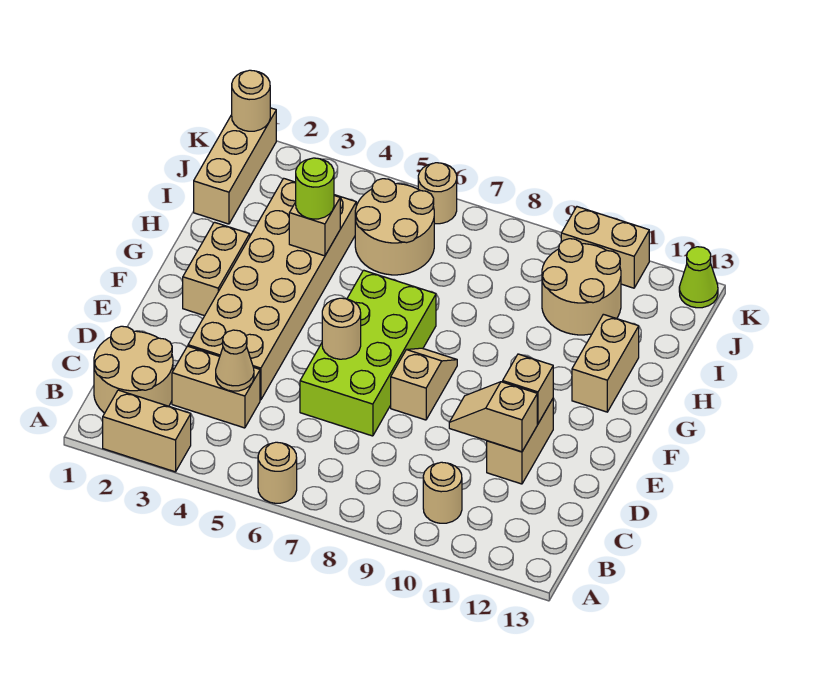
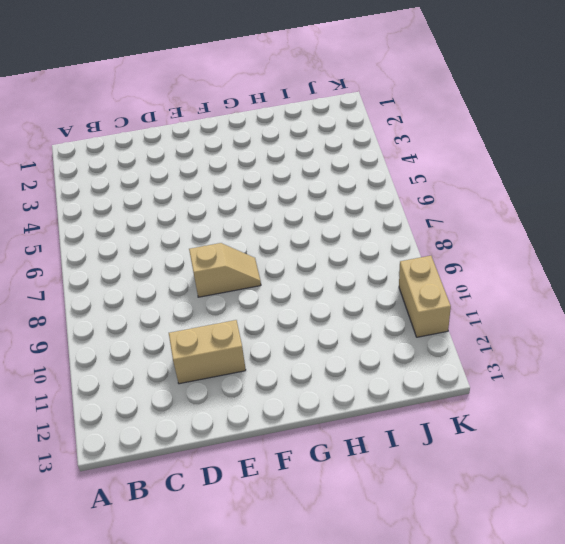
none -> tan 1x2 brick [103,390,191,472]
none -> tan 1x1 round brick [258,442,297,503]
none -> tan 2x2 round brick [94,326,173,413]

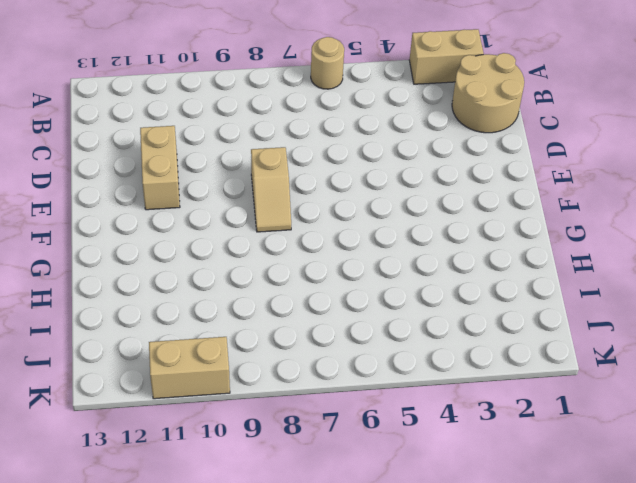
none -> tan 1x1 round brick [423,462,462,523]
none -> tan 1x2 brick [172,346,260,428]
none -> tan 2x6 brick [188,178,356,400]

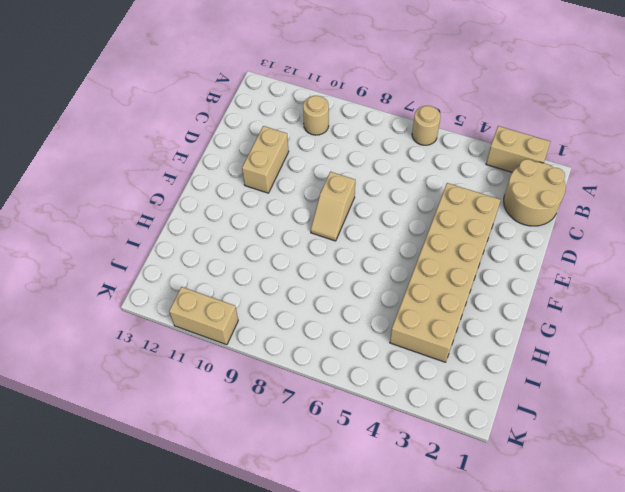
none -> tan 1x2 brick [172,346,260,428]
none -> lime 2x4 brick [300,270,436,436]
none -> tan 1x2 brick [183,222,250,316]

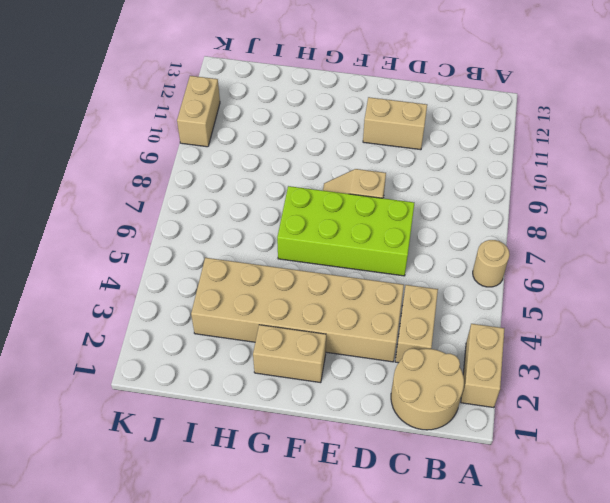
none -> tan 1x1 round brick [423,462,462,523]
none -> tan 1x2 brick [572,314,639,412]
none -> tan 1x3 brick [194,108,276,224]

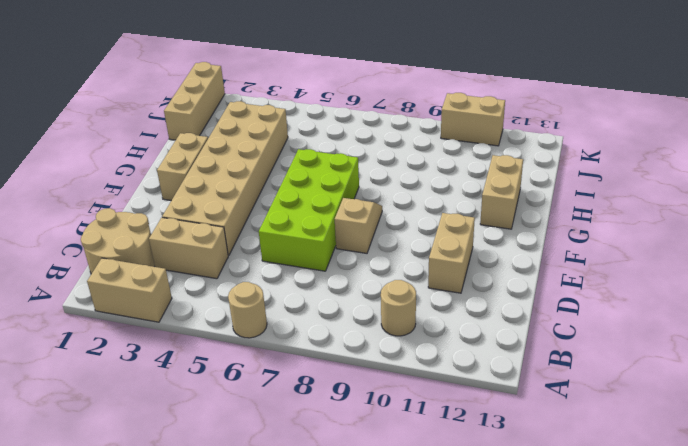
none -> tan 2x2 round brick [355,179,434,275]
none -> tan 2x2 round brick [542,239,621,335]
none -> tan 1x1 round brick [418,163,457,224]

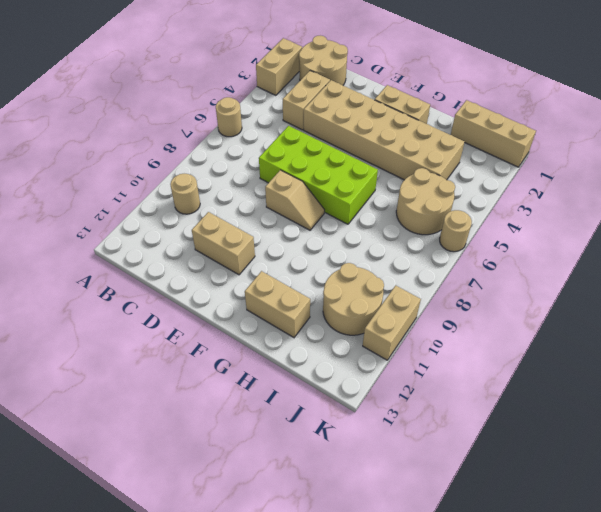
none -> lime 1x1 cone [679,247,718,308]
none -> tan 1x1 cone [216,330,254,391]
none -> tan 1x2 slope [449,382,537,452]

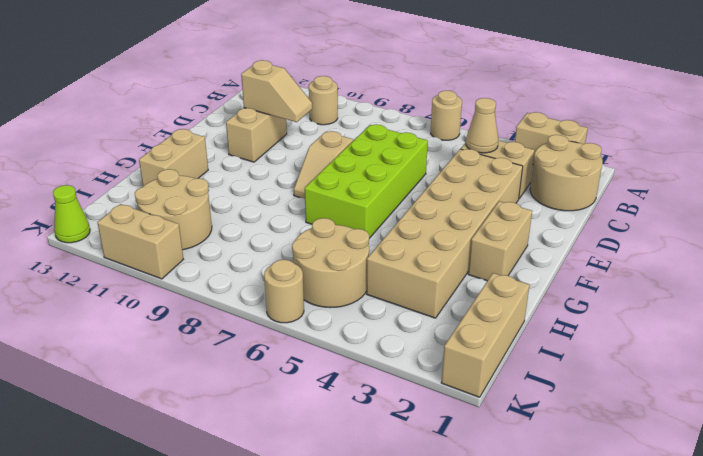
none -> tan 1x1 round brick [322,298,361,359]
none -> tan 1x1 brick [503,354,553,424]
none -> tan 1x1 brick [289,196,340,256]

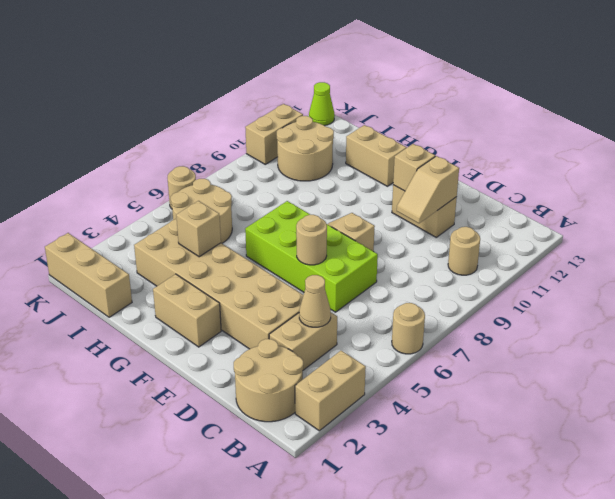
none -> tan 1x1 round brick [232,70,270,131]
none -> lime 1x1 round brick [296,158,334,219]

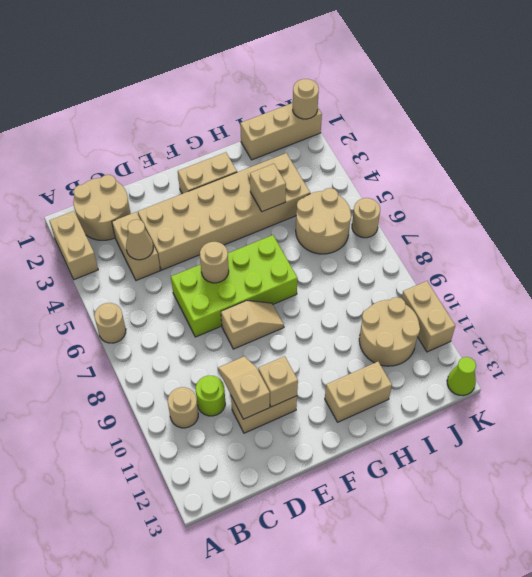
lime 1x1 round brick [196,376,225,416] -> lime 1x1 round brick moved to [296,158,334,219]

